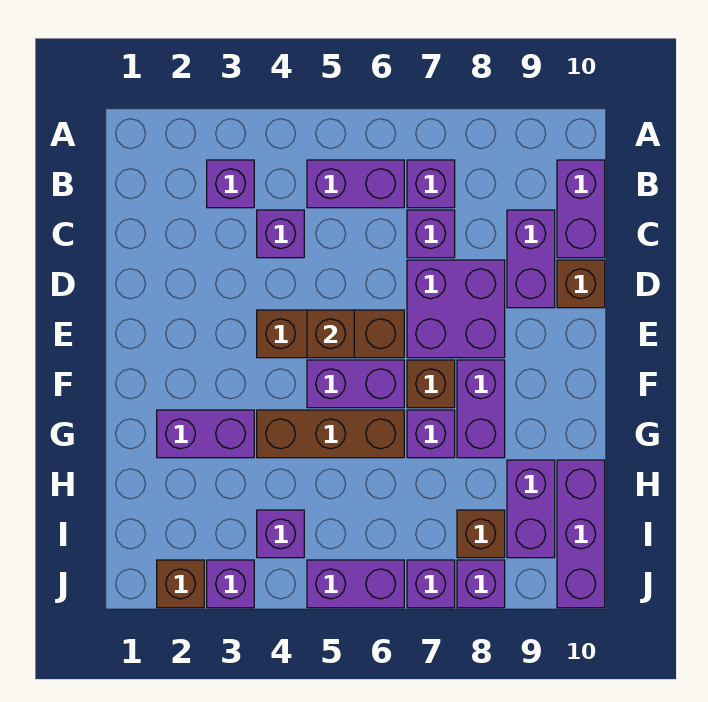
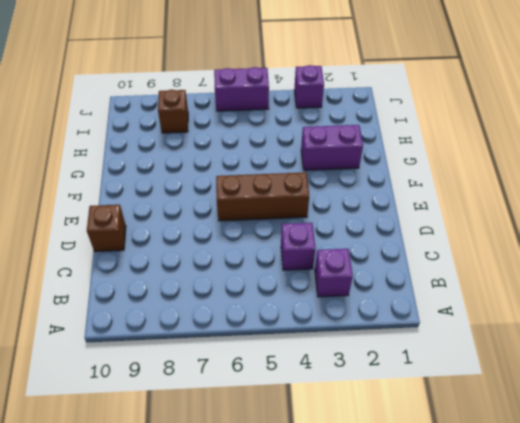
none -> purple 1x2 brick [307,160,404,208]
none -> purple 1x1 brick [407,160,455,208]
none -> purple 1x2 brick [557,160,605,258]

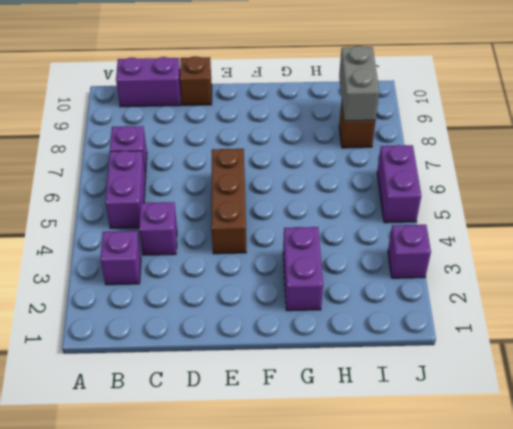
grey 1x2 brick [339,46,379,121] -> none
none -> purple 1x1 brick [407,210,455,258]
none -> purple 1x2 brick [507,210,555,308]
none -> purple 2x2 brick [407,260,505,358]

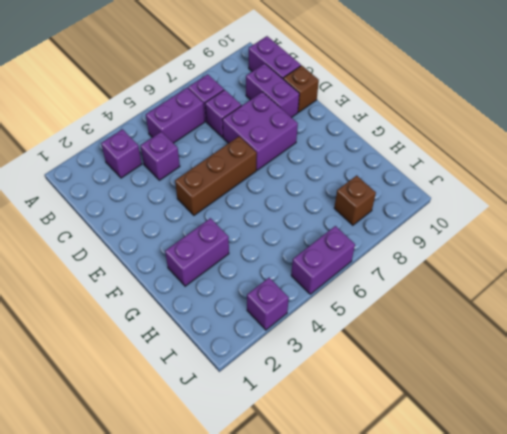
none -> purple 1x2 brick [307,360,404,408]
none -> brown 1x1 brick [407,360,455,408]
none -> purple 1x2 brick [457,360,505,458]

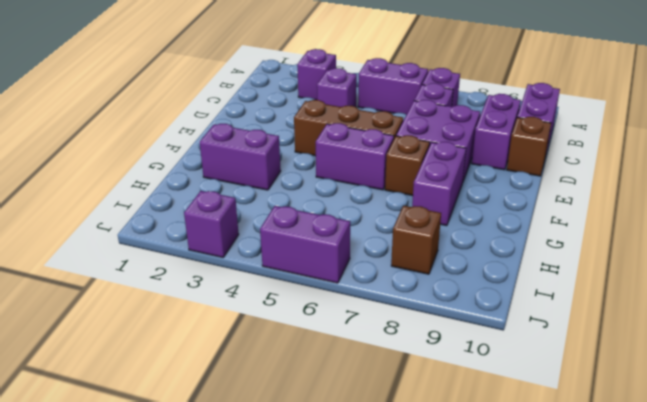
none -> brown 1x3 brick [257,410,404,458]
none -> purple 1x1 brick [407,410,455,458]
none -> purple 1x2 brick [507,460,555,558]

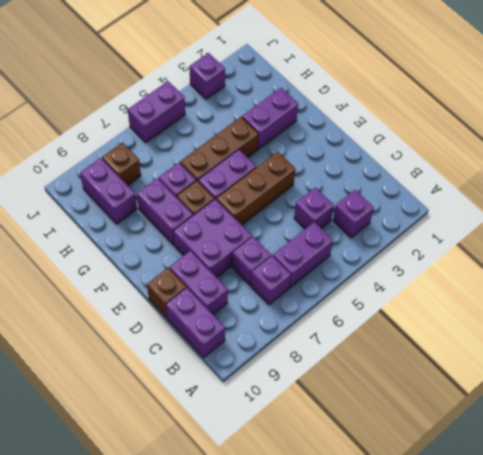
none -> purple 1x3 brick [557,460,605,608]
none -> purple 1x1 brick [257,510,304,558]
none -> brown 1x1 brick [157,560,204,608]

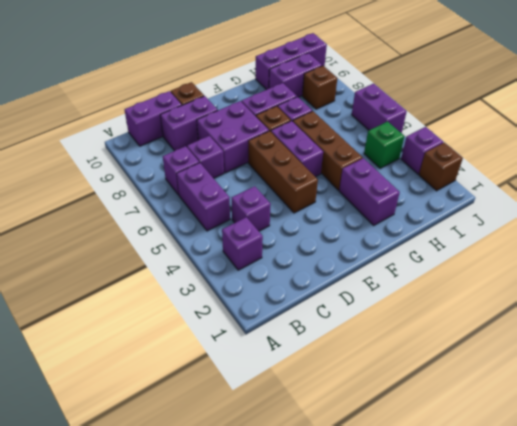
green 1x1 brick [364,121,405,169] -> purple 1x1 brick [257,510,304,558]
none -> purple 1x1 brick [407,560,455,608]
none -> purple 1x1 brick [457,560,505,608]
none -> brown 1x1 brick [307,310,354,358]

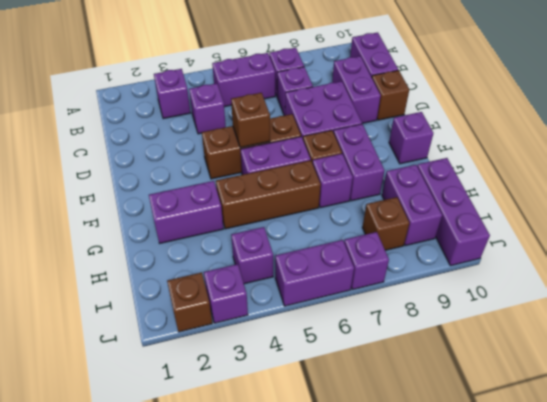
purple 1x1 brick [389,112,433,164] -> purple 1x1 brick moved to [457,560,505,608]

